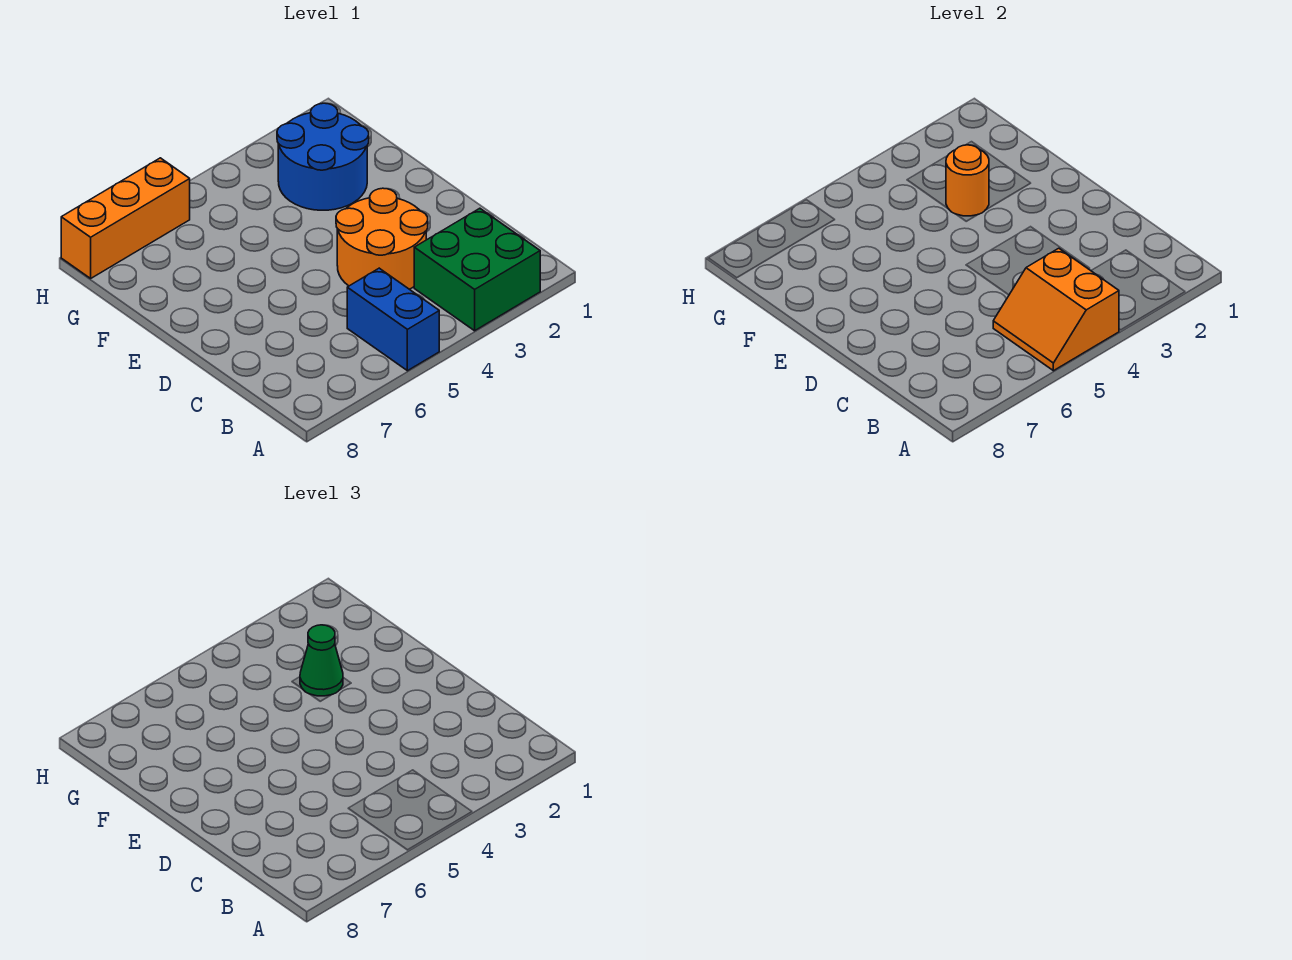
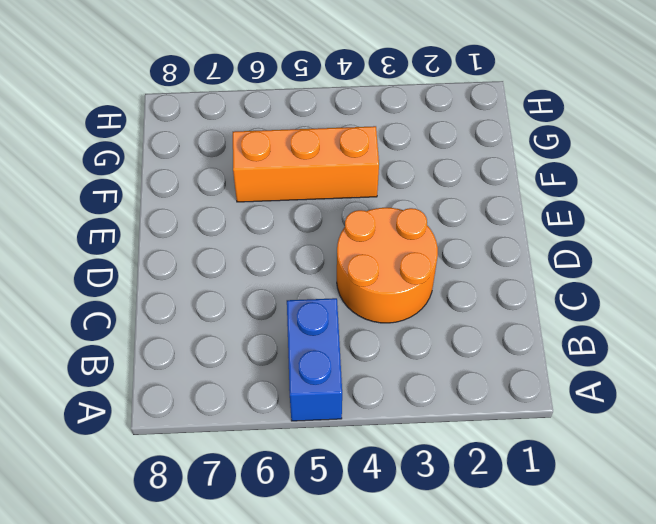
orange 1x3 brick [233,126,379,202] -> orange 1x3 brick moved to [61,158,190,278]
none -> green 2x2 brick [414,208,540,331]
none -> blue 2x2 round brick [277,103,369,210]

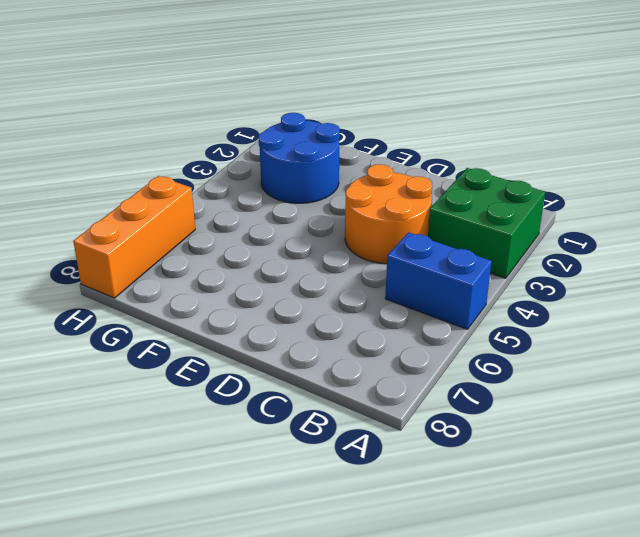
none -> orange 2x2 slope [993,248,1119,371]
none -> orange 1x1 round brick [946,145,989,216]

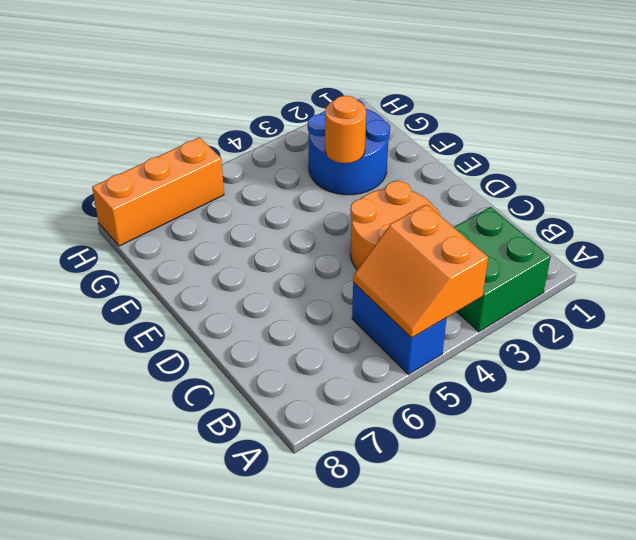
none -> green 1x1 cone [300,625,343,696]

